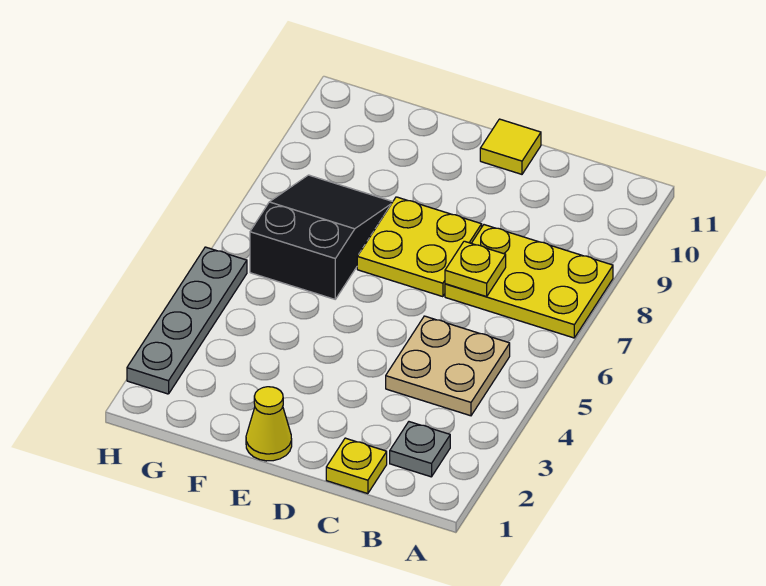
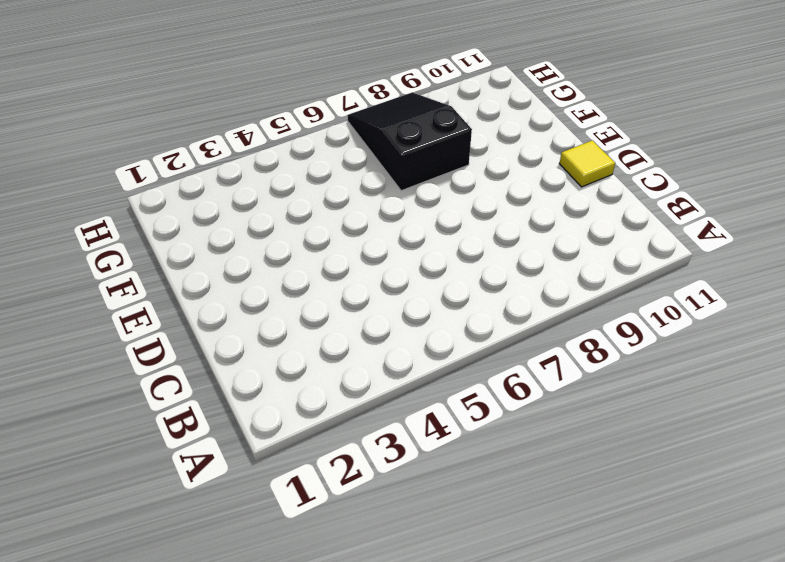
black 2x3 slope [348,92,472,191] -> black 2x3 slope turned to [250,175,393,299]
none -> yellow 2x3 plate [445,225,613,338]
none -> grey 1x1 plate [390,422,450,477]

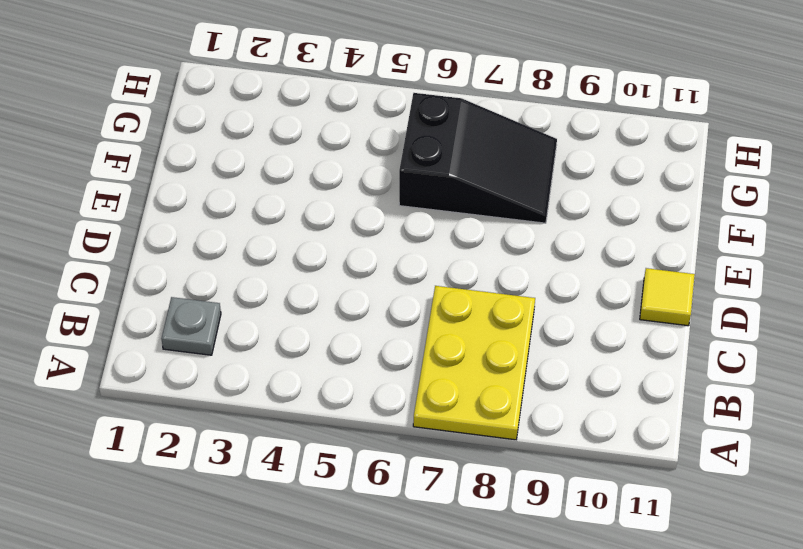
none -> tan 2x2 plate [386,316,510,416]
none -> yellow 1x1 plate [326,438,387,494]

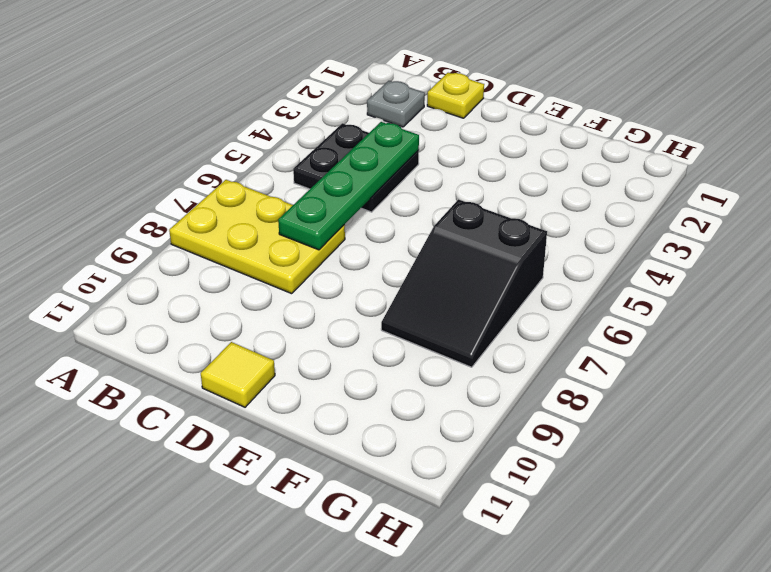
black 2x2 plate [293,123,419,212] -> tan 2x2 plate [386,316,510,416]
green 1x4 plate [278,122,419,250] -> yellow 1x1 plate [445,241,506,297]
none -> yellow 2x2 plate [357,197,482,297]
none -> yellow 1x1 cone [246,387,292,461]

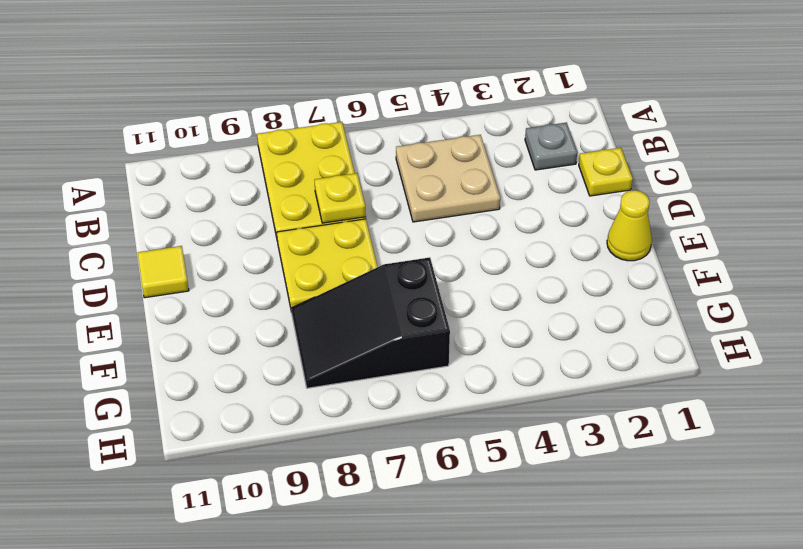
none -> grey 1x4 plate [127,247,247,394]

